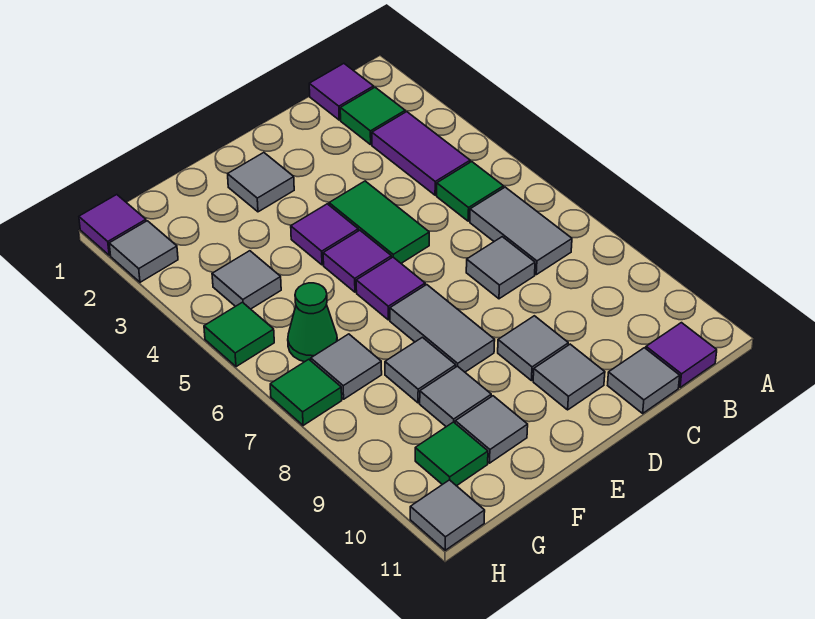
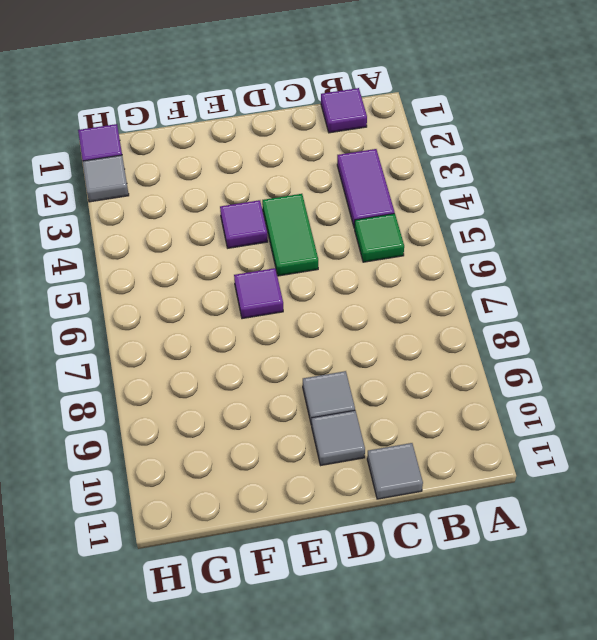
none -> green 1x1 tile [340,87,405,145]
none -> grey 1x2 tile [470,187,572,275]
none -> purple 1x1 tile [646,323,717,387]

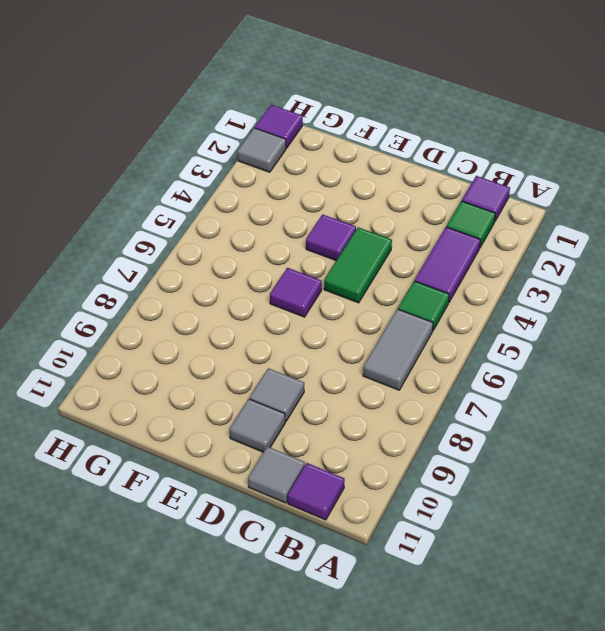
none -> grey 1x1 tile [466,237,535,299]
none -> grey 1x1 tile [228,153,294,212]
none -> purple 1x1 tile [323,230,391,292]

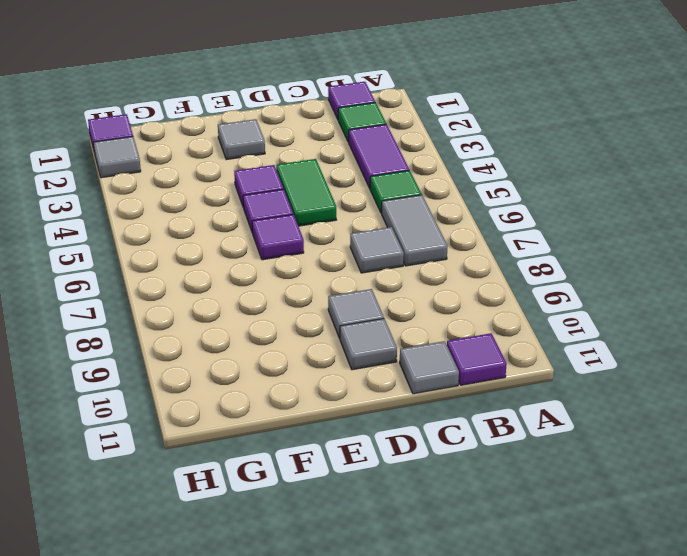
none -> grey 1x2 tile [390,285,495,372]
none -> grey 1x1 tile [385,337,456,403]
none -> grey 1x1 tile [420,366,491,427]

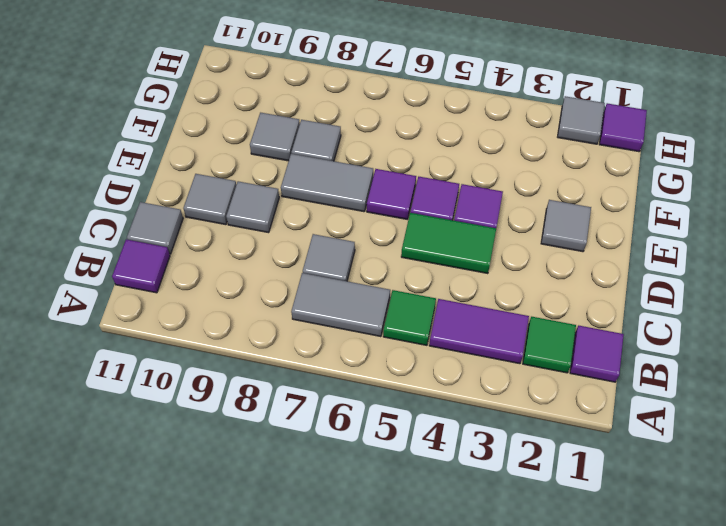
none -> grey 1x1 tile [455,396,528,463]
none -> grey 1x1 tile [212,251,281,309]
none -> green 1x1 cone [288,283,337,362]

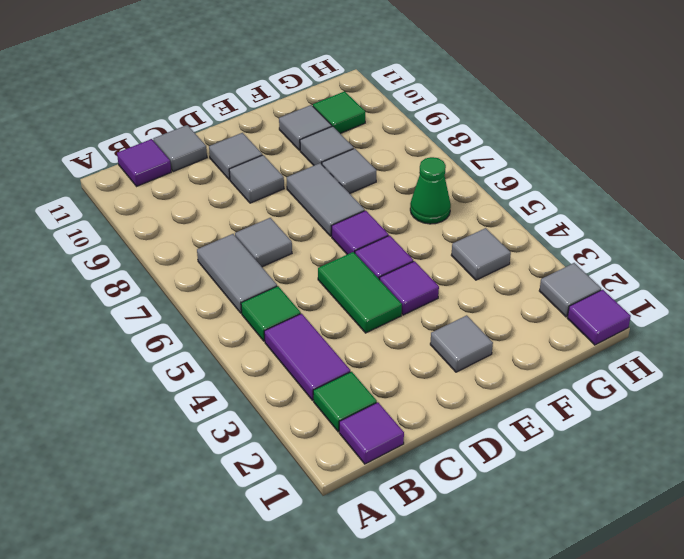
none -> grey 1x1 tile [311,334,382,399]
none -> green 1x1 tile [204,302,274,367]
none -> green 1x1 tile [270,359,342,426]

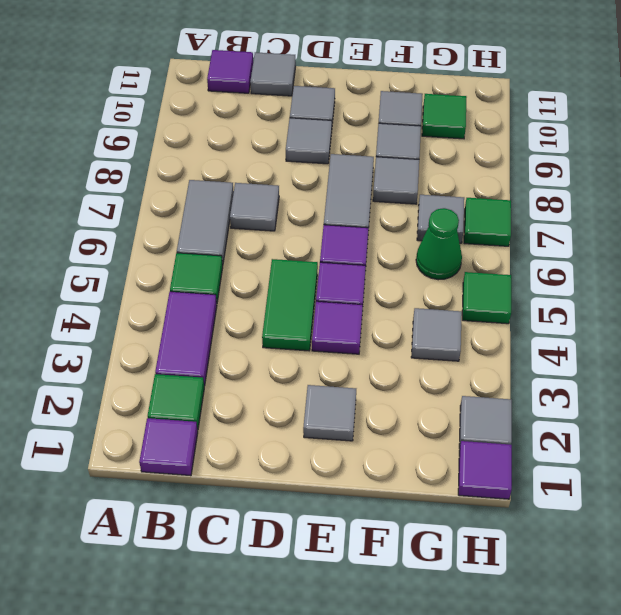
none -> grey 1x1 tile [410,480,485,550]

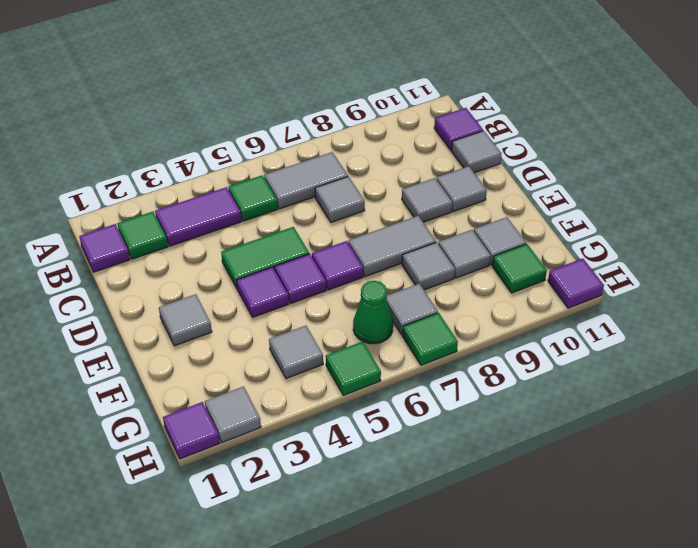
purple 1x1 tile [548,258,604,308] -> grey 1x1 tile [410,480,485,550]

